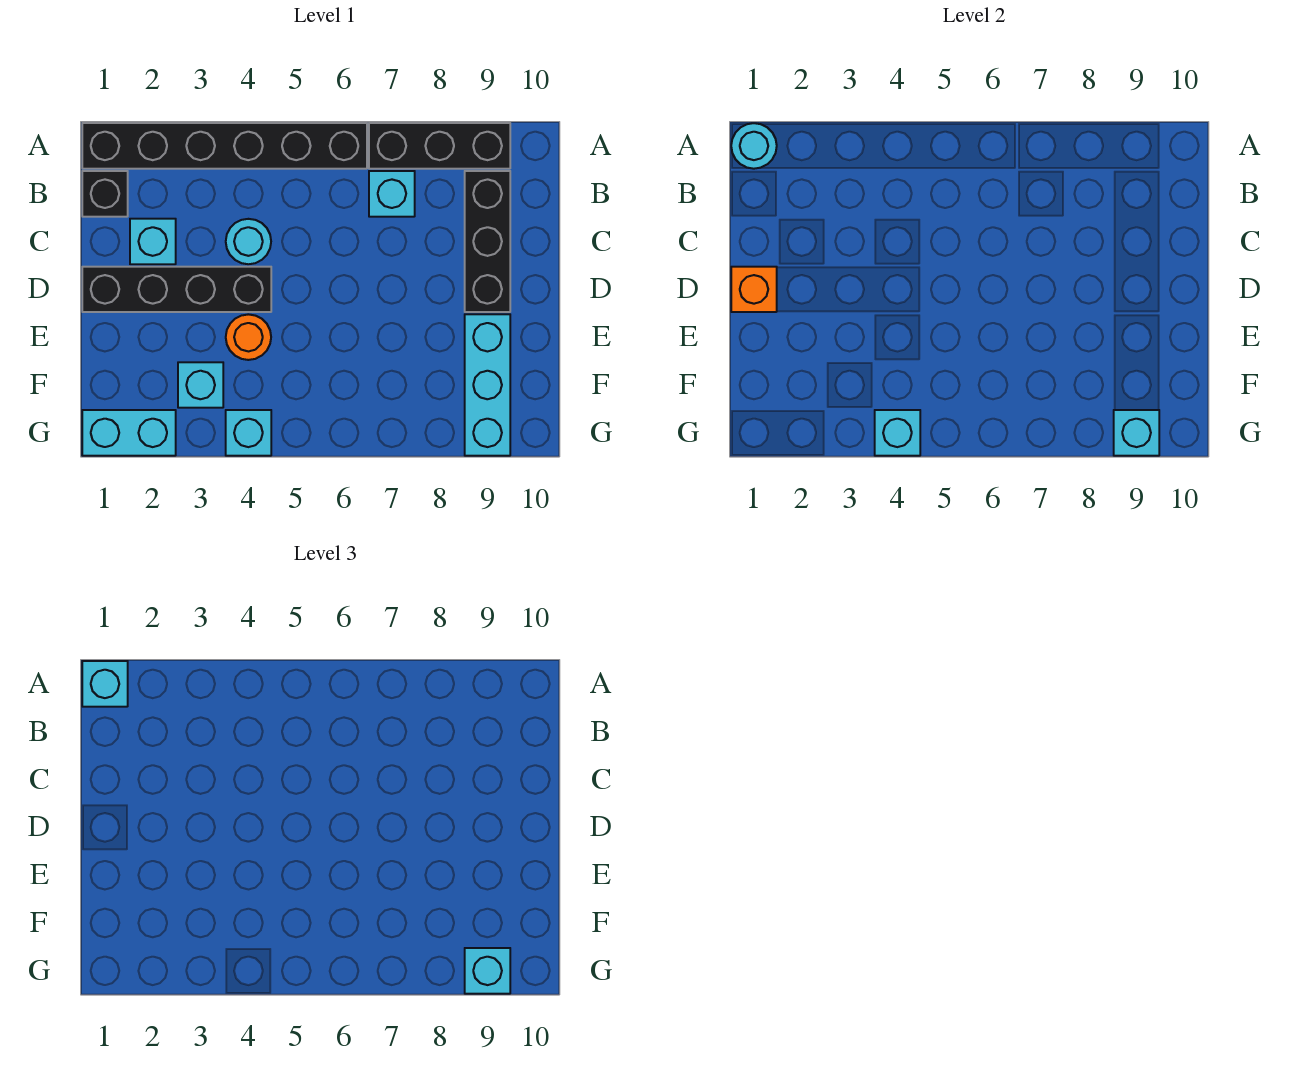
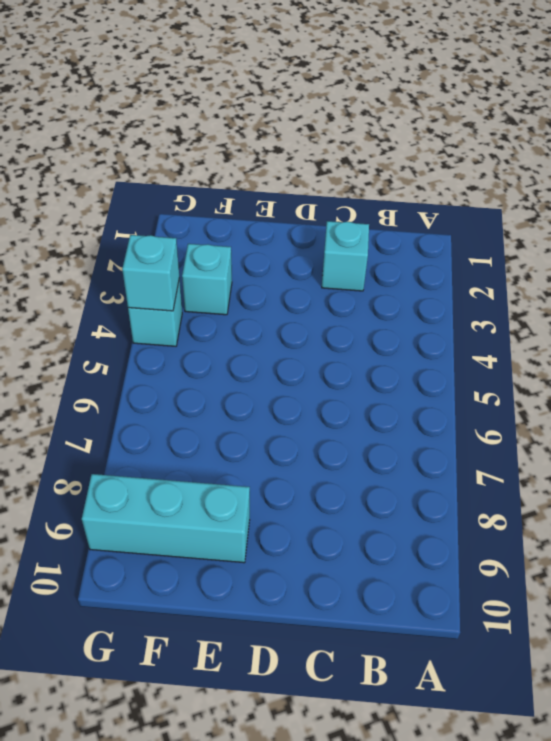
none -> black 1x6 brick [82,123,367,169]
none -> black 1x3 brick [369,123,510,169]
none -> black 1x1 brick [82,171,128,217]

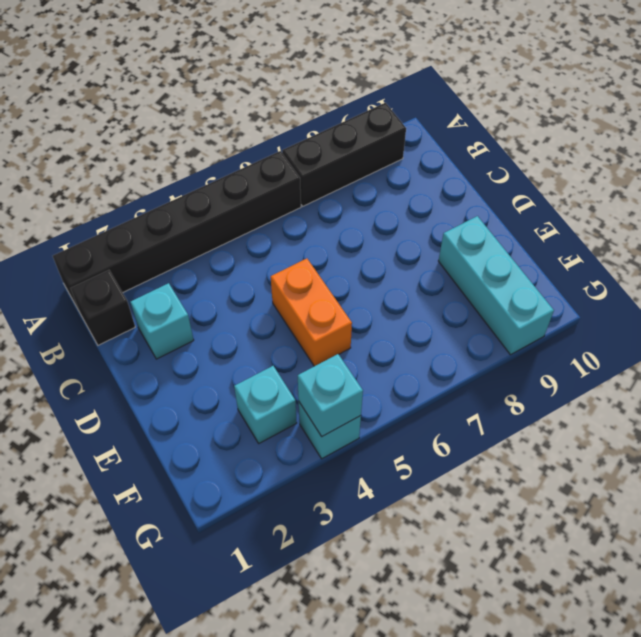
orange 1x2 brick [271,259,352,366] -> none
none -> cyan 1x1 brick [369,171,415,217]
none -> black 1x3 brick [465,171,510,312]
none -> cyan 1x1 round brick [226,219,271,264]

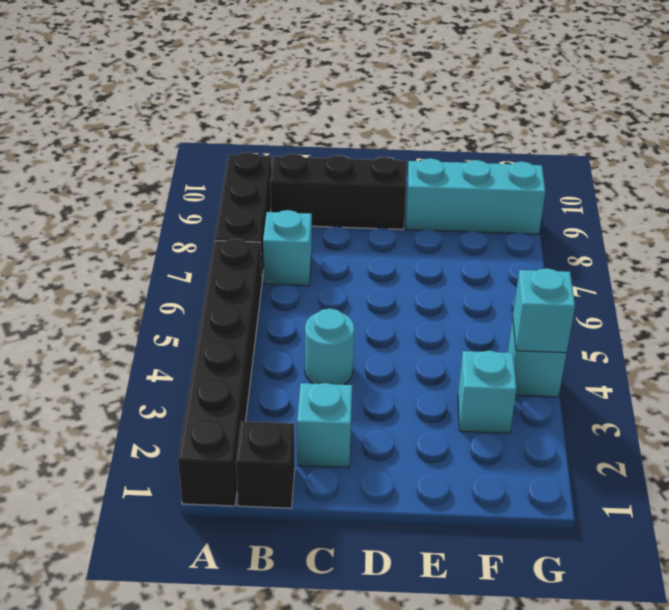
none -> black 1x4 brick [82,267,271,312]
none -> orange 1x1 round brick [226,314,271,360]
none -> cyan 1x2 brick [82,410,176,456]

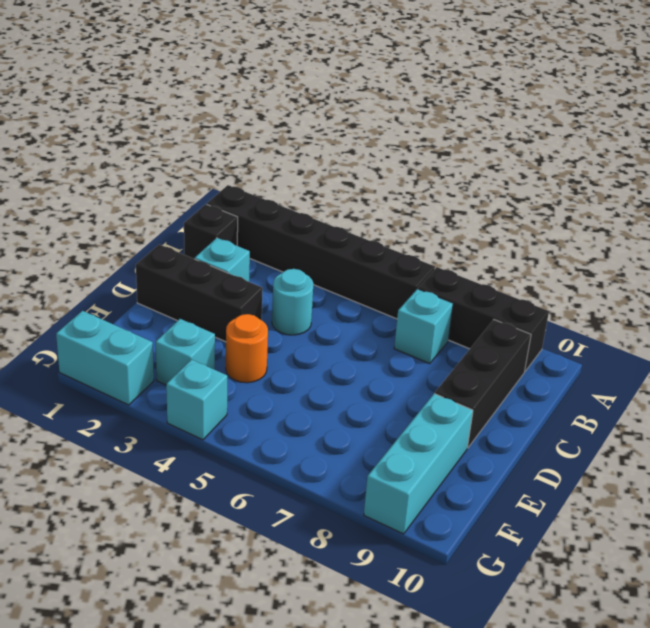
black 1x3 brick [136,244,263,342] -> black 1x4 brick [82,267,271,312]
none -> cyan 1x1 round brick [731,123,777,169]
none -> orange 1x1 brick [731,267,777,312]
none -> cyan 1x1 brick [875,410,920,456]

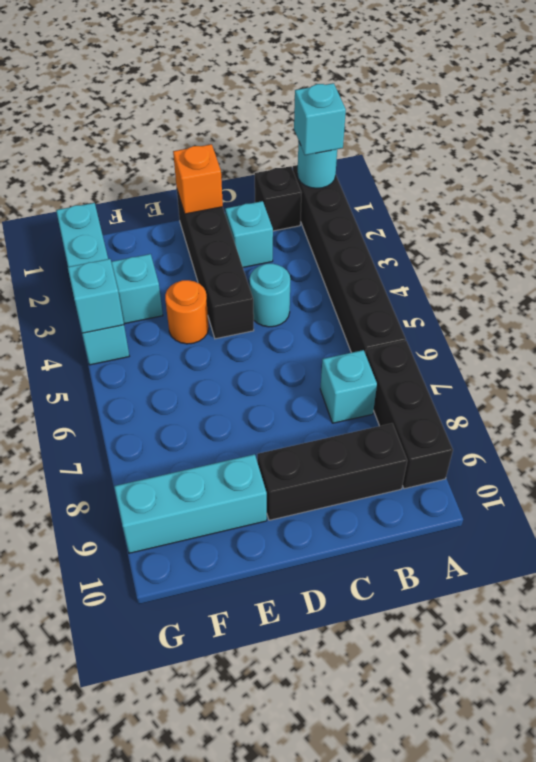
none -> cyan 1x1 brick [1114,410,1159,456]
none -> cyan 1x1 brick [465,948,510,994]

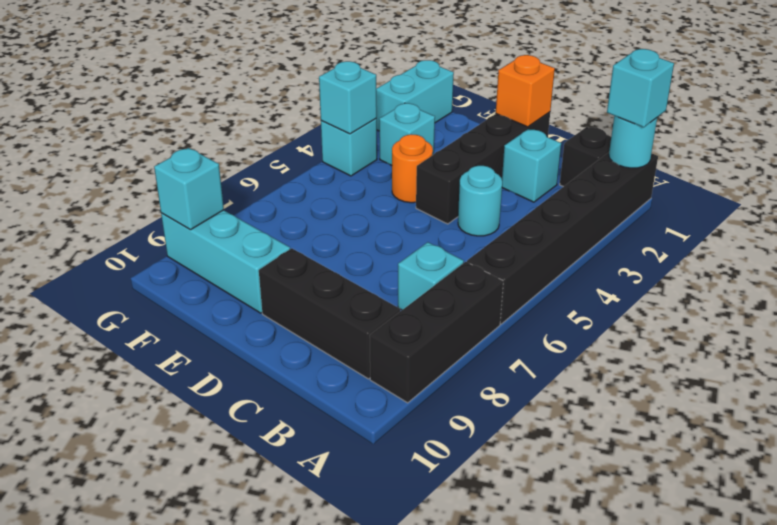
none -> cyan 1x1 brick [465,948,510,994]

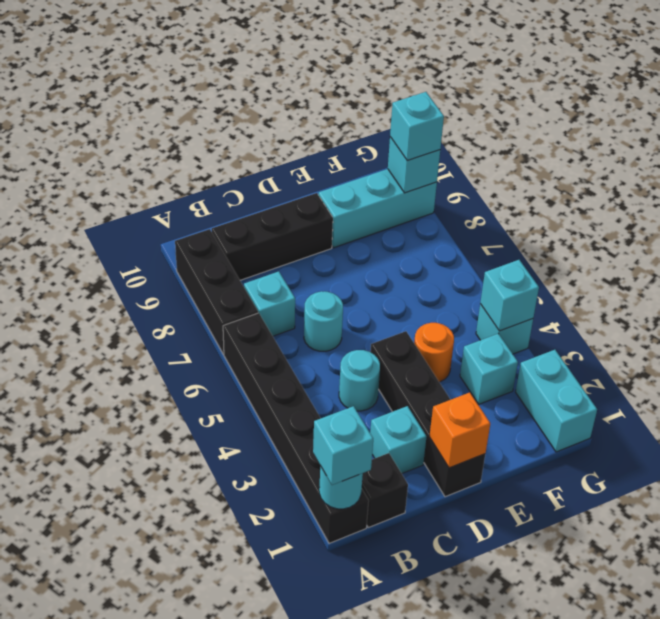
cyan 1x1 round brick [304,291,343,351] -> none

